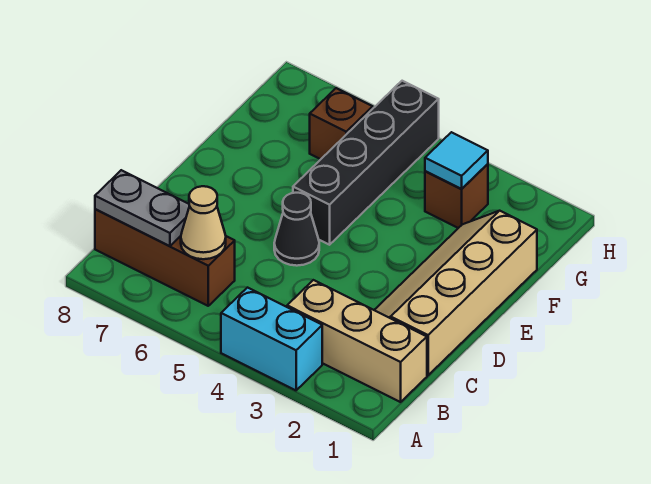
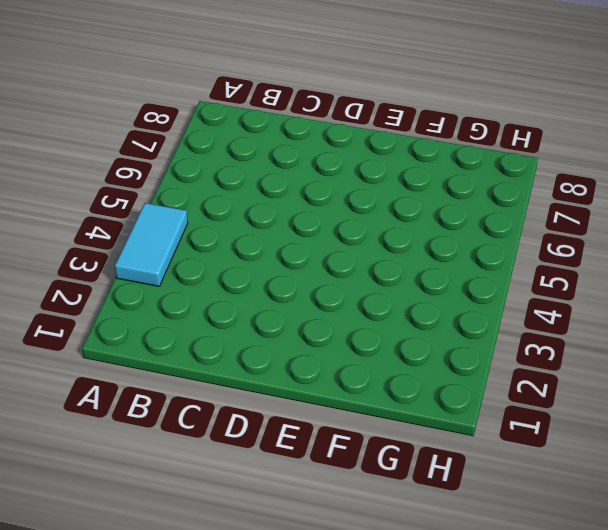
cyan 1x2 tile [115,203,188,286] -> cyan 1x2 brick [221,288,322,390]
none -> tan 1x3 brick [287,280,427,402]
none -> brown 1x3 brick [95,209,235,306]

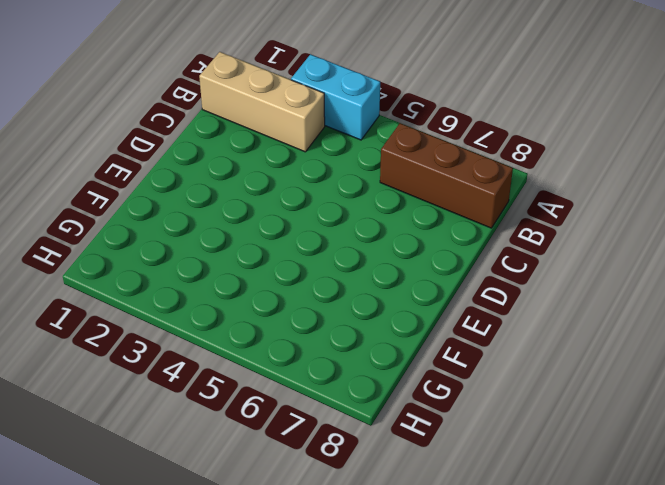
none -> tan 2x4 slope [375,211,537,375]
none -> black 1x1 cone [274,193,319,266]

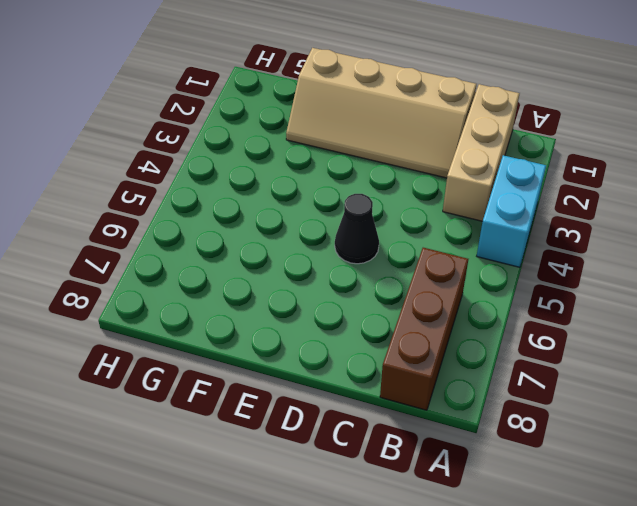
none -> black 1x4 brick [293,81,439,245]
none -> brown 1x1 brick [425,164,488,228]

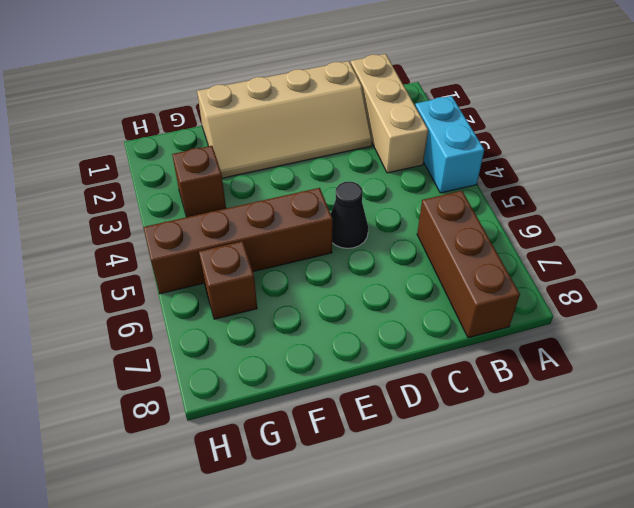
brown 1x4 brick [143,188,333,294] -> black 1x4 brick [293,81,439,245]
none -> tan 1x1 cone [181,186,226,259]
none -> grey 1x2 plate [95,170,189,246]

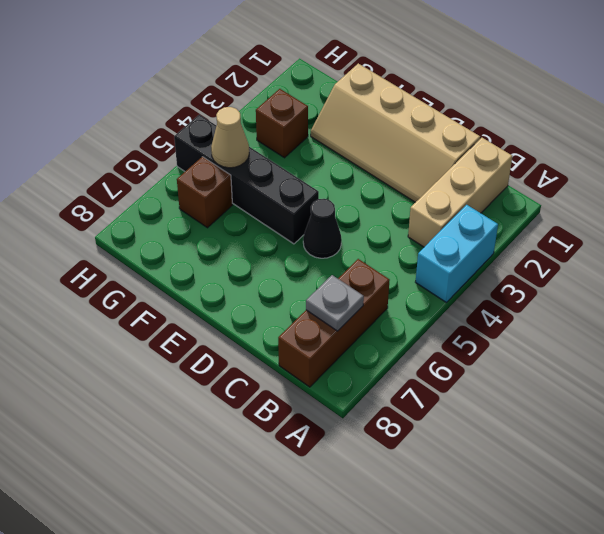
grey 1x1 plate [306,275,364,331] -> grey 1x2 plate [95,170,189,246]
tan 1x1 cone [211,107,249,168] -> tan 1x1 cone moved to [181,186,226,259]
none -> cyan 1x1 tile [425,132,488,189]

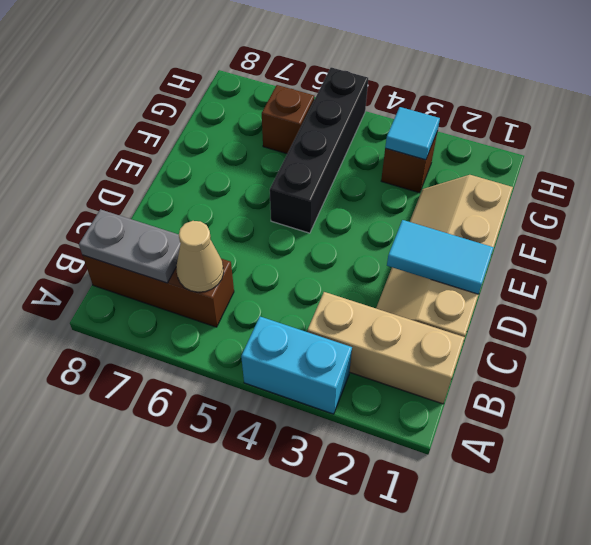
cyan 1x2 tile [387,220,494,294] -> none
none -> black 1x1 cone [274,193,319,266]

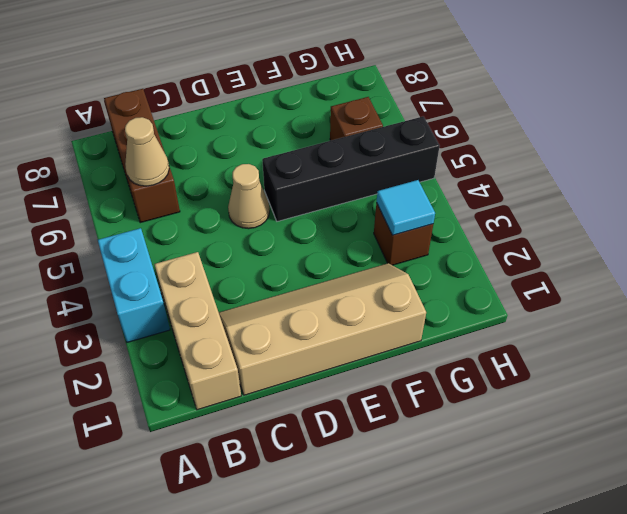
tan 1x1 cone [228,164,270,229] -> black 1x1 cone [274,193,319,266]
none -> grey 1x2 plate [95,170,189,246]

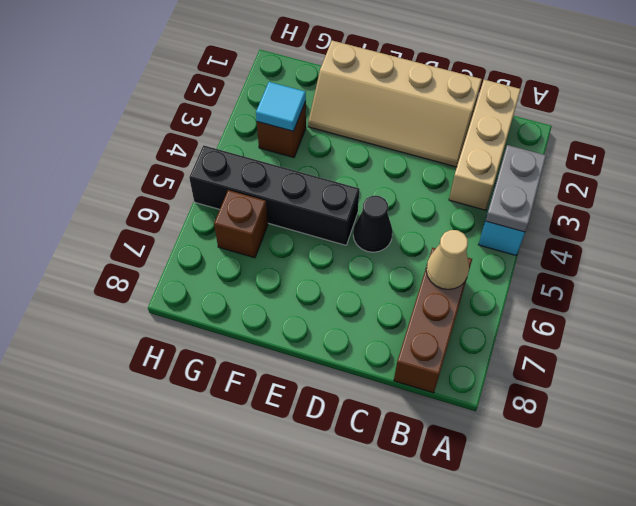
grey 1x2 plate [485,145,546,232] -> grey 1x2 plate moved to [95,170,189,246]

